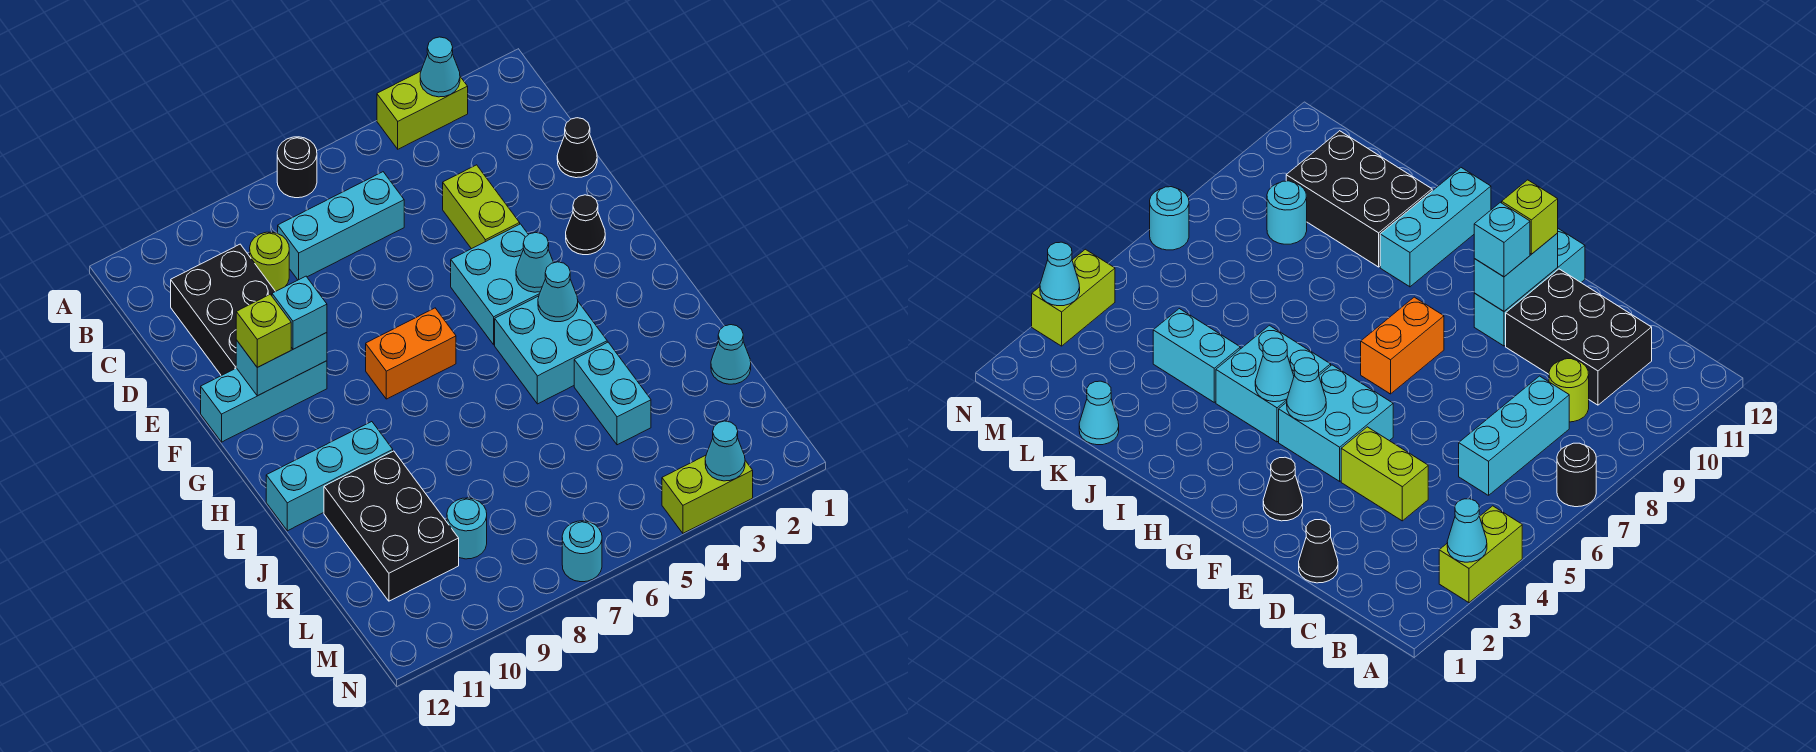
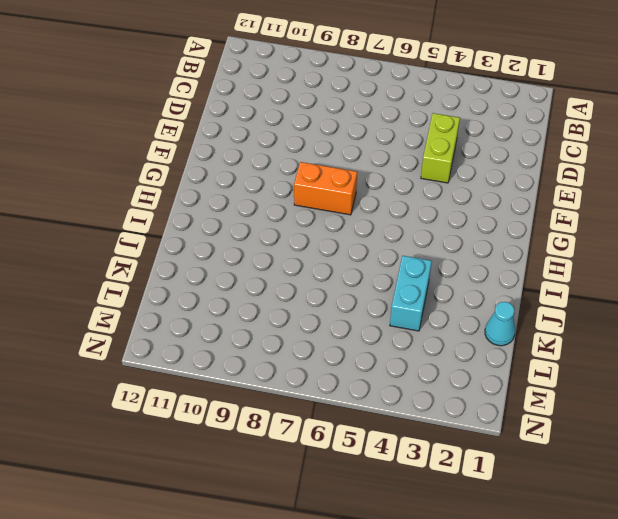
none -> lime 1x2 brick [377,71,468,149]
none -> black 1x1 round brick [277,137,317,198]
none -> cyan 1x3 brick [278,172,404,280]

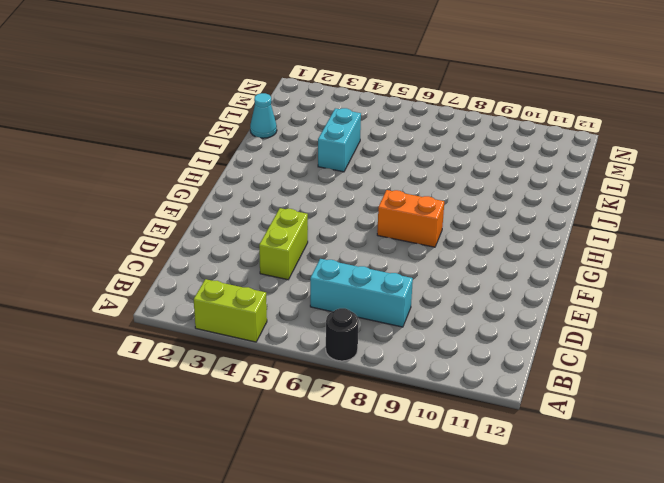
none -> lime 1x1 round brick [250,232,289,291]
none -> black 2x3 brick [171,244,275,376]
none -> black 1x1 cone [557,118,597,178]

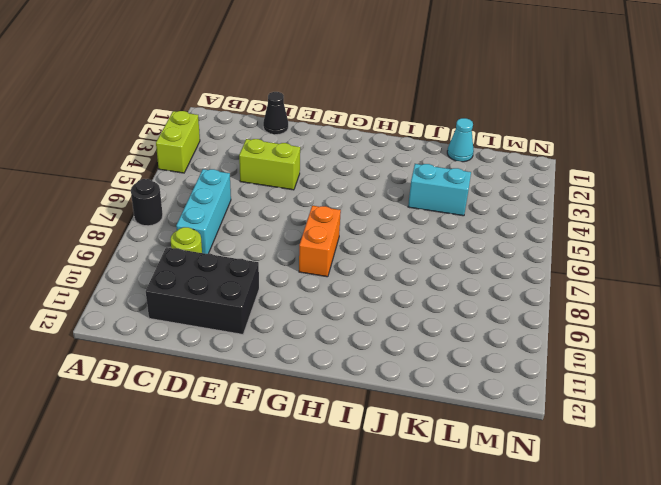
none -> black 1x1 cone [566,195,605,255]
none -> cyan 2x2 brick [451,224,540,345]
none -> cyan 1x3 brick [201,361,327,442]

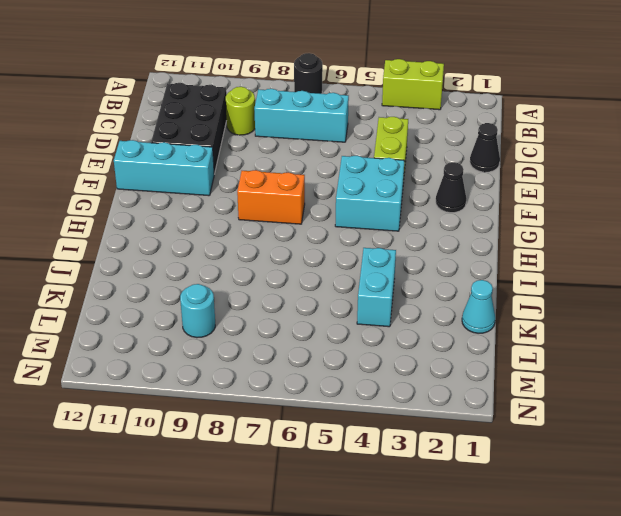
none -> cyan 2x2 brick [495,296,607,404]
none -> cyan 1x3 brick [266,422,393,531]
none -> black 2x3 brick [324,451,459,601]

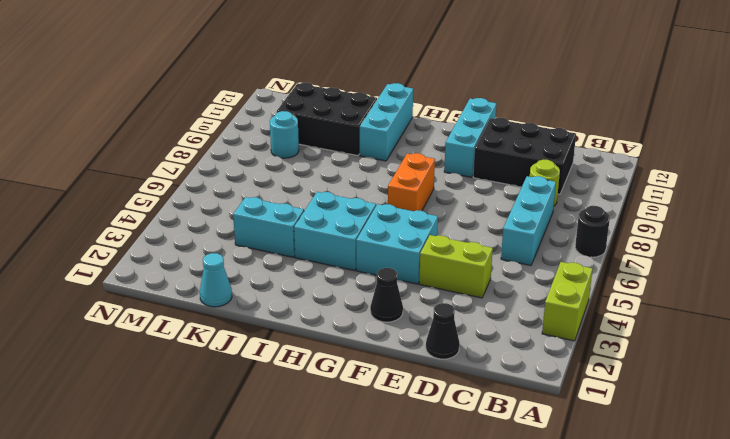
none -> lime 1x2 brick [662,455,753,533]
none -> cyan 1x1 round brick [562,521,602,582]
none -> cyan 1x1 cone [420,37,460,97]

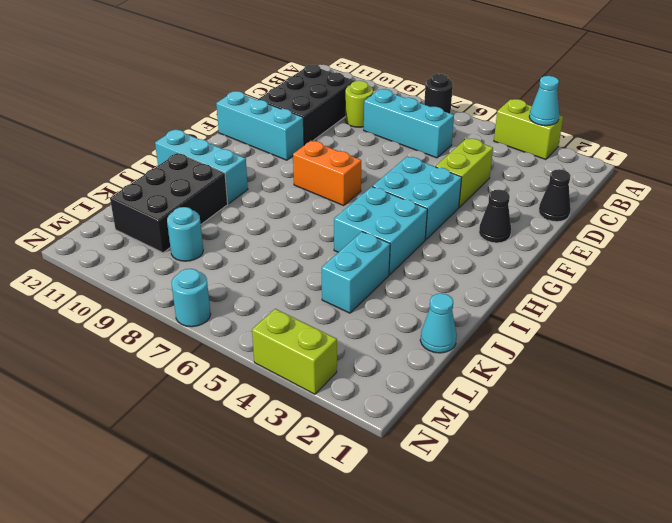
none -> cyan 1x2 brick [236,333,327,396]
none -> cyan 1x1 cone [516,232,553,292]
none -> cyan 1x1 cone [538,262,578,322]

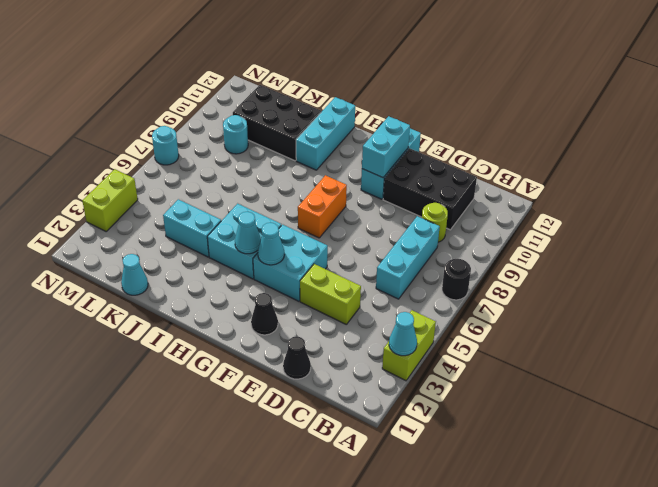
none -> cyan 1x1 cone [705,421,745,481]
none -> cyan 1x1 brick [272,276,327,349]
none -> lime 1x1 brick [236,294,291,367]

